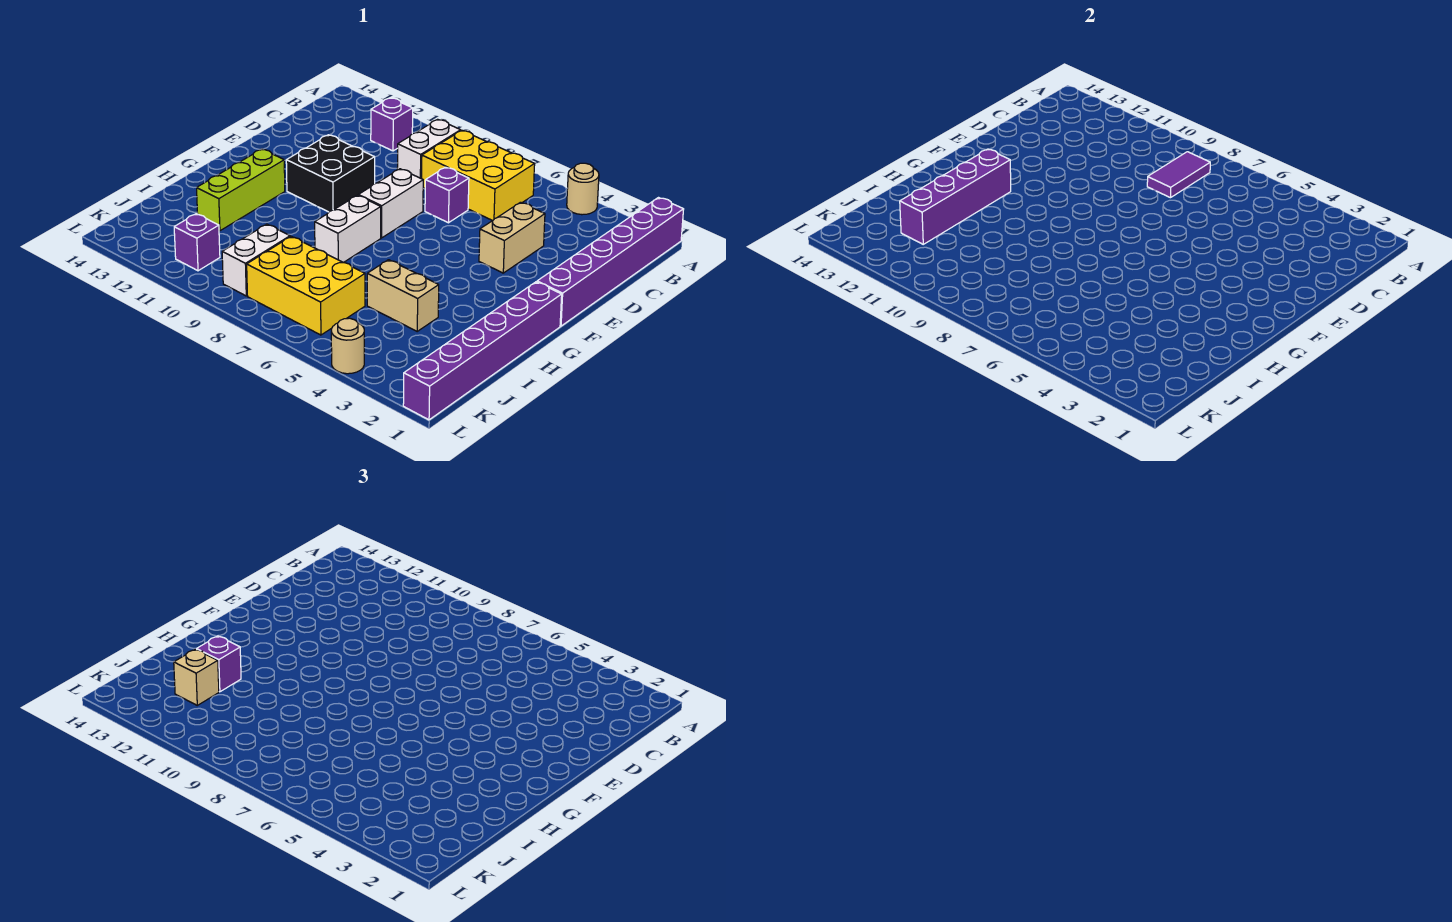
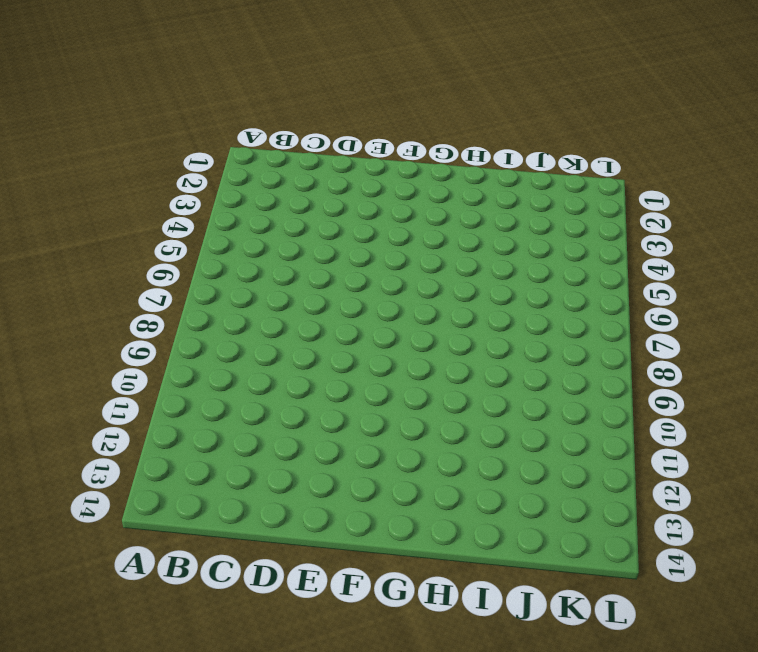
none -> purple 1x6 brick [537,198,684,326]
none -> tan 1x1 round brick [567,163,599,215]
none -> yellow 2x3 brick [422,130,535,221]

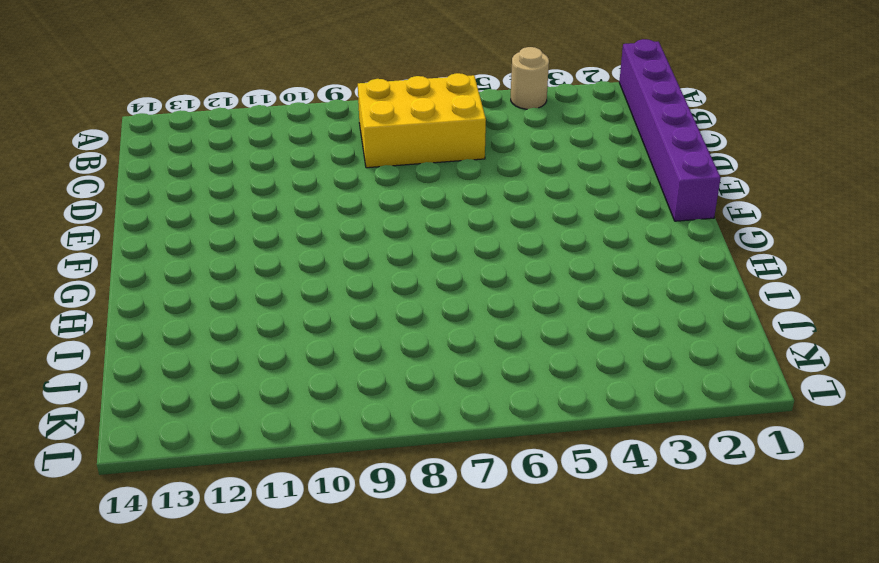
none -> white 1x2 brick [397,119,461,179]
none -> purple 1x1 brick [371,98,413,151]
none -> tan 1x2 brick [479,202,545,273]

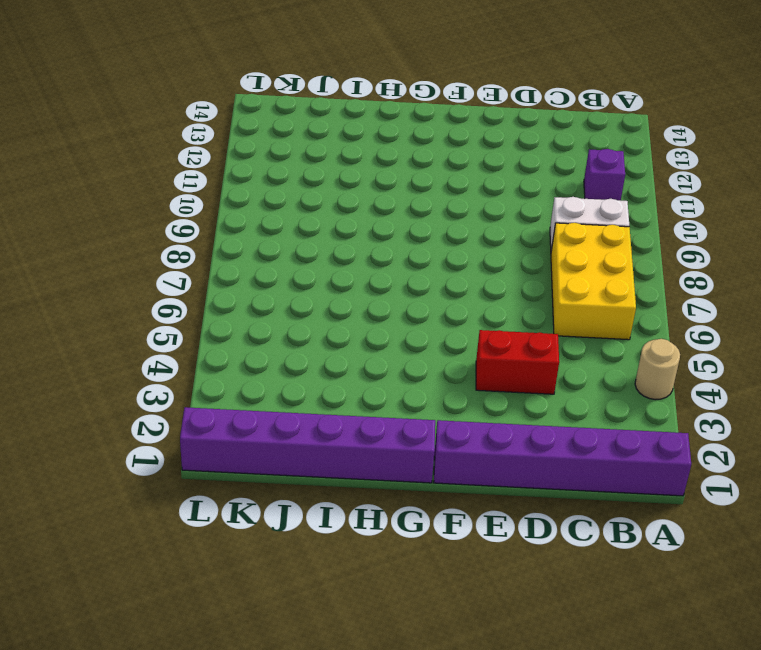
red 1x2 brick [476,330,559,394] -> tan 1x2 brick [479,202,545,273]
none -> purple 1x1 brick [425,167,469,223]
none -> white 1x2 brick [358,169,423,238]
none -> black 2x2 brick [286,135,375,212]

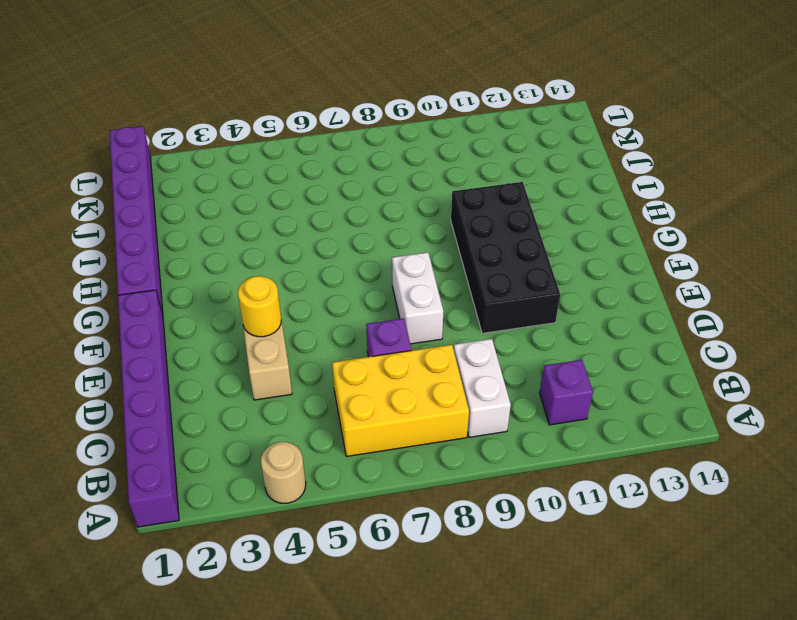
yellow 1x1 round brick [238,276,281,337] -> none
black 2x4 brick [451,182,560,333] -> black 2x2 brick [286,135,375,212]
none -> white 1x2 brick [315,195,381,263]
none -> lime 1x3 brick [197,149,285,231]
none -> tan 1x2 brick [367,260,439,331]

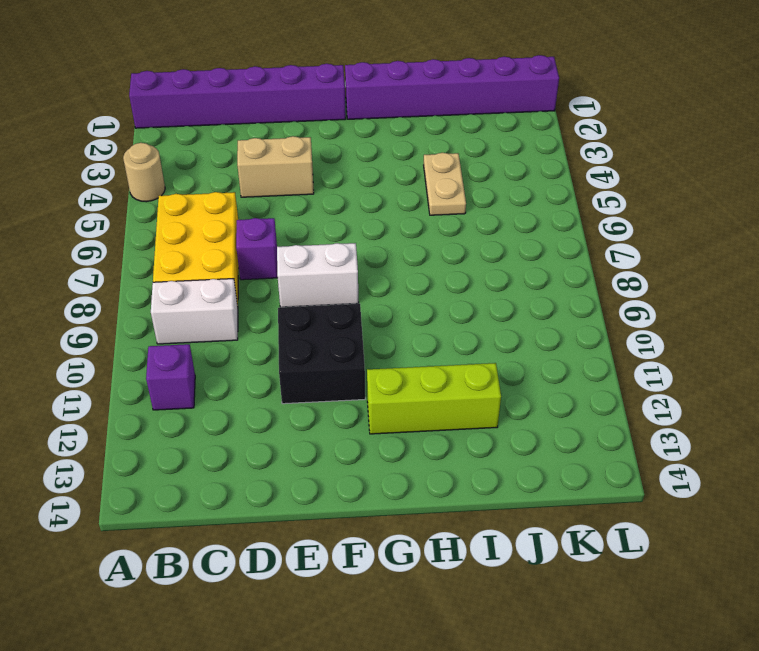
tan 1x2 plate [424,153,466,215] -> tan 1x2 brick [367,260,439,331]
none -> white 1x2 brick [315,195,381,263]
none -> yellow 2x3 brick [247,236,365,335]
none -> white 1x2 brick [222,224,290,296]

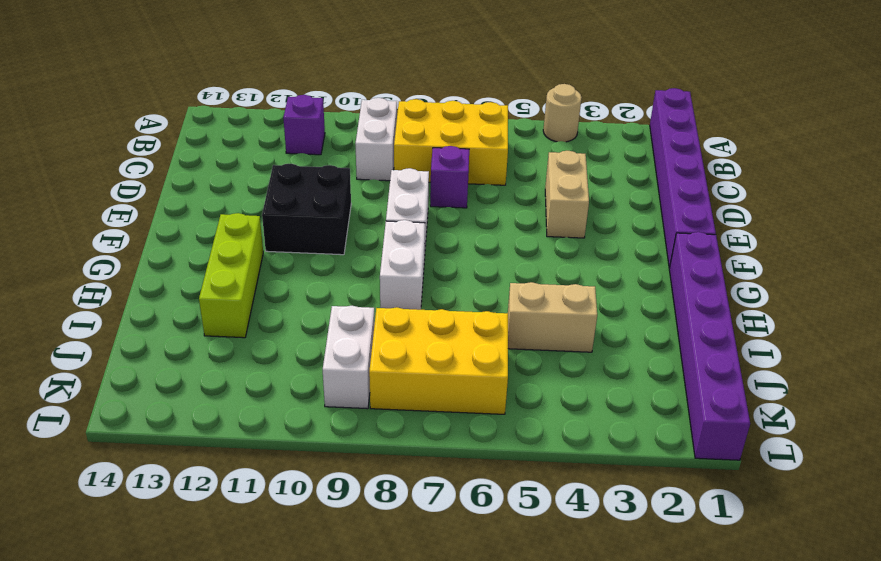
none -> purple 1x1 brick [174,214,220,271]
none -> tan 1x1 round brick [331,318,364,374]
none -> purple 1x2 tile [1147,152,1210,198]

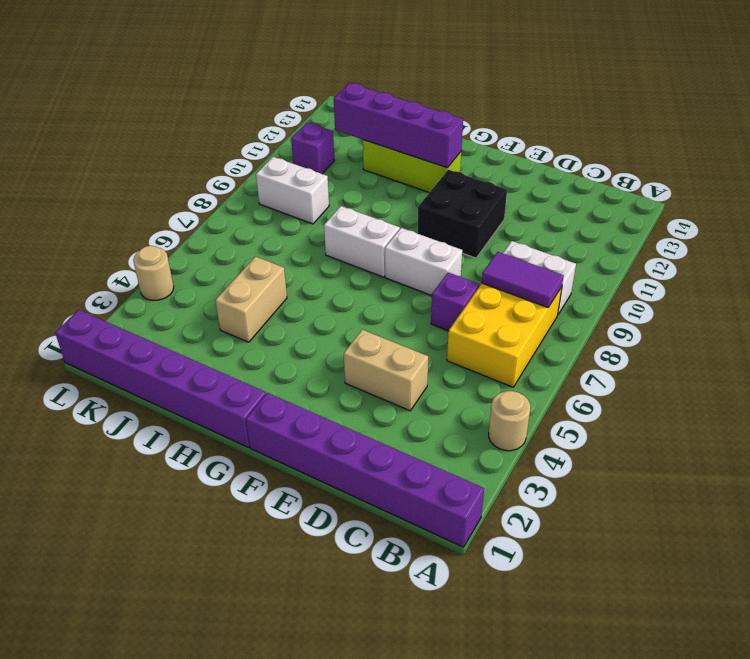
none -> purple 1x1 brick [371,98,413,151]
none -> yellow 2x3 brick [247,236,365,335]
none -> purple 1x1 brick [197,636,241,692]

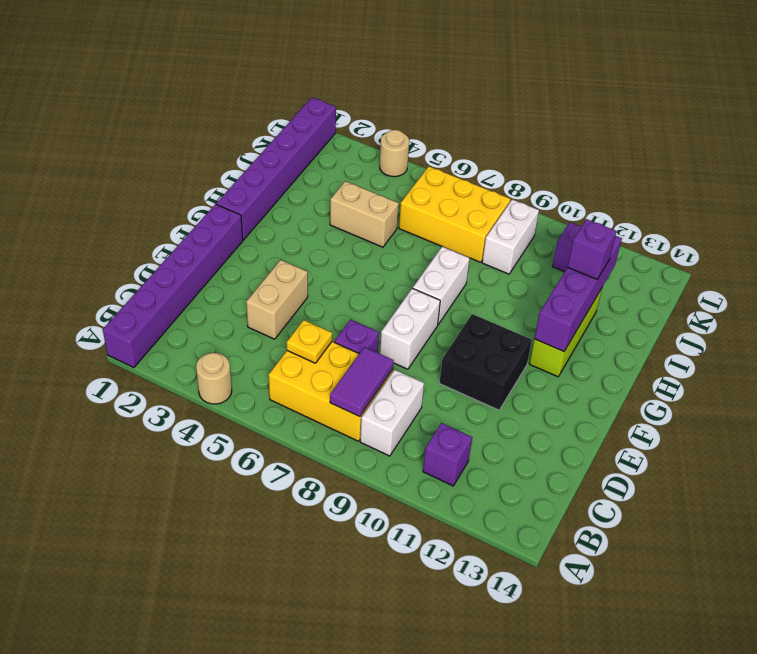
yellow 1x1 plate [287,320,332,363] -> none
none -> tan 1x1 brick [174,649,219,705]

